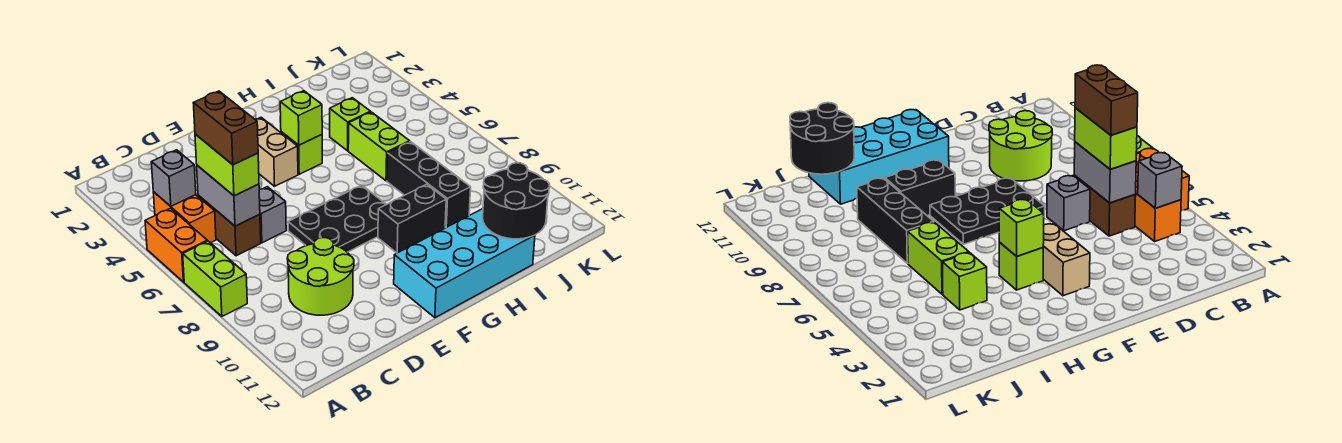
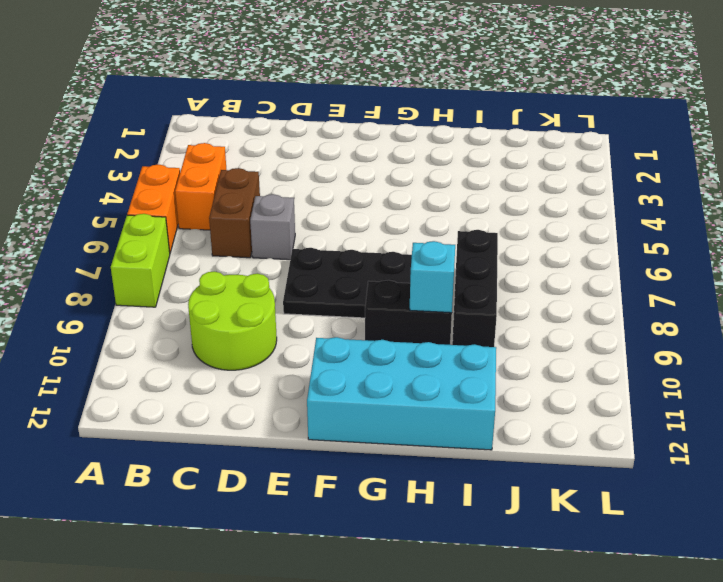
cyan 1x1 brick [410,241,455,313] -> none
none -> tan 1x2 brick [255,117,298,186]
none -> lime 1x1 brick [281,132,322,174]
none -> lime 1x1 brick [330,98,370,151]

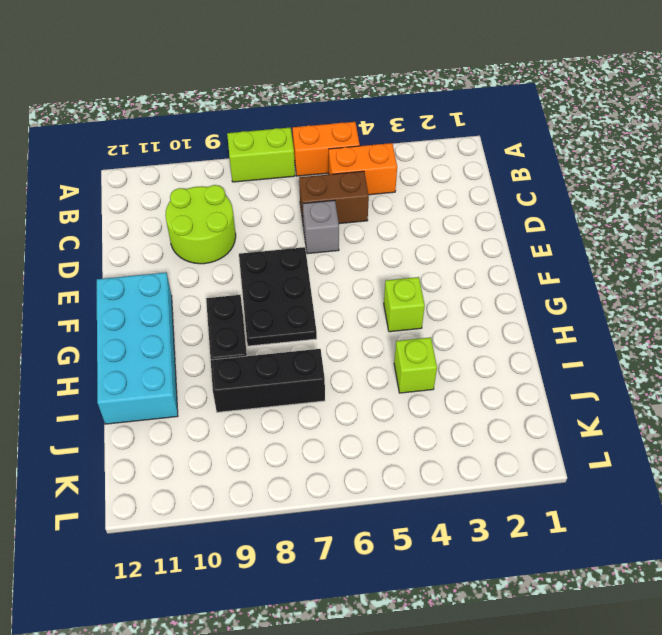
none -> tan 1x2 brick [255,117,298,186]
none -> lime 1x2 brick [348,112,410,181]
none -> grey 1x1 brick [151,150,196,206]

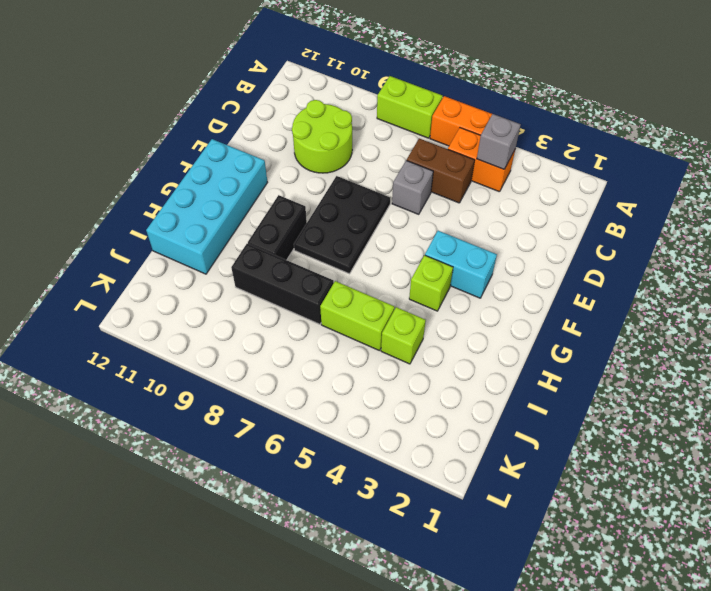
cyan 1x2 brick [425,231,497,298] -> tan 1x2 brick [255,117,298,186]
none -> grey 1x2 brick [197,165,260,226]
none -> lime 1x1 brick [280,91,322,145]
none -> black 2x2 round brick [483,163,550,239]

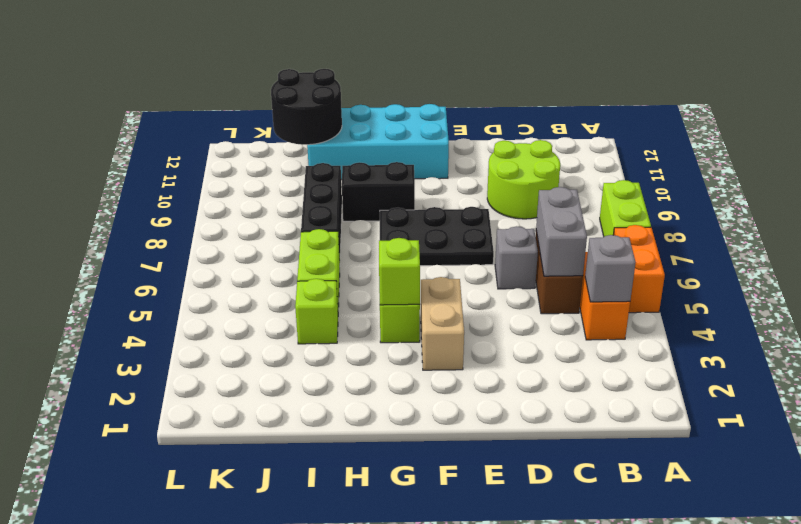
none -> lime 1x2 brick [195,134,259,196]
none -> brown 1x2 brick [193,91,258,165]

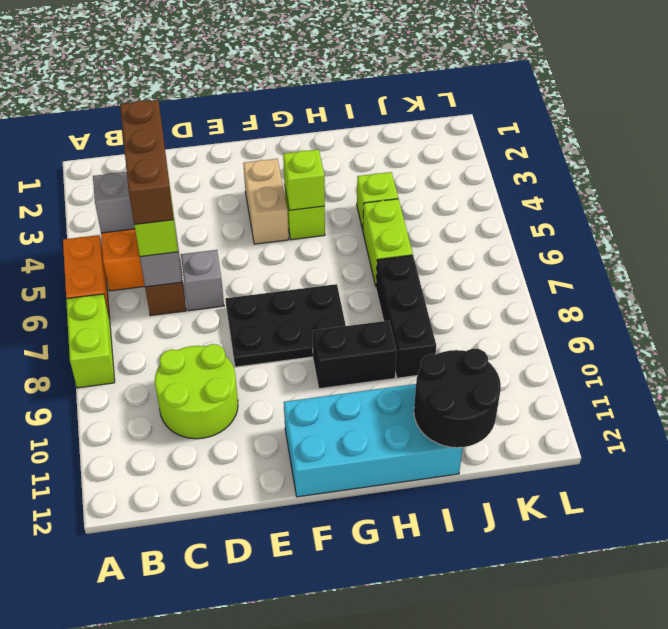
brown 1x3 brick [120,100,174,225] -> brown 1x2 brick [193,91,258,165]

